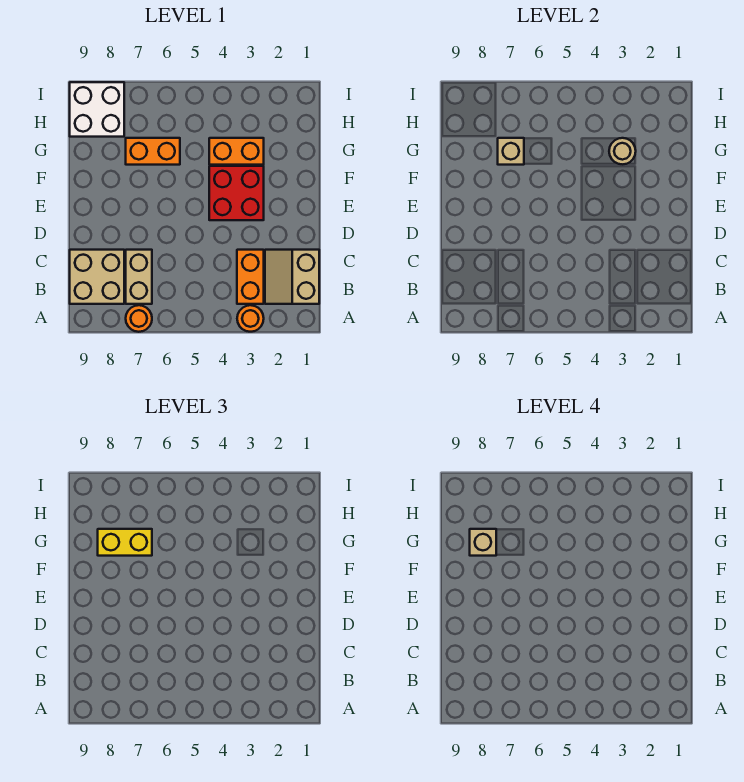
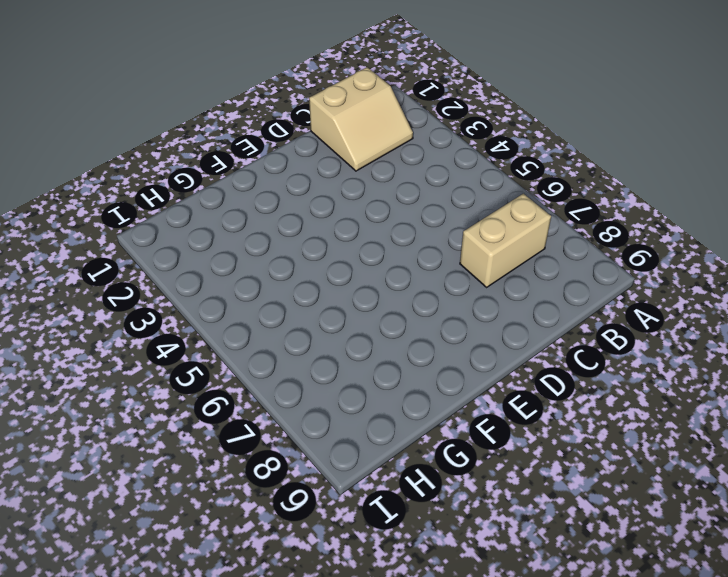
none -> orange 1x1 round brick [237,305,264,332]
none -> orange 1x1 round brick [126,305,152,332]
none -> orange 1x2 brick [237,250,264,304]

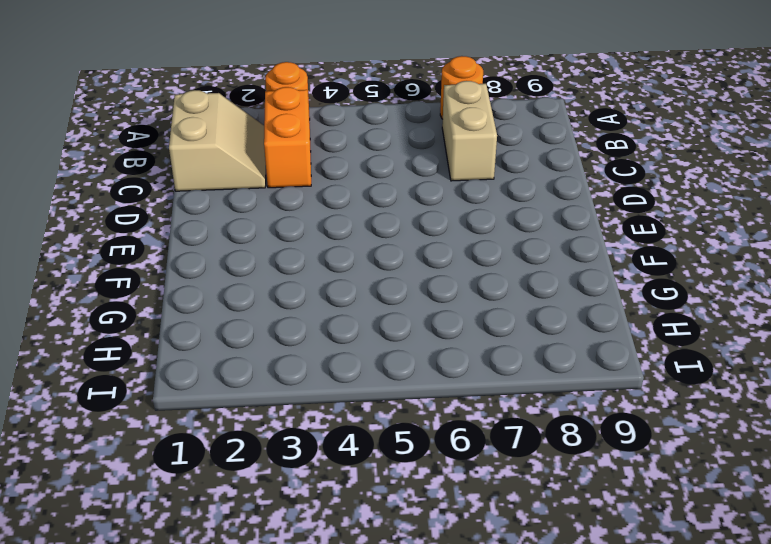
none -> tan 2x2 brick [70,250,124,304]
none -> red 2x2 brick [209,166,264,220]
none -> orange 1x2 brick [209,138,264,165]

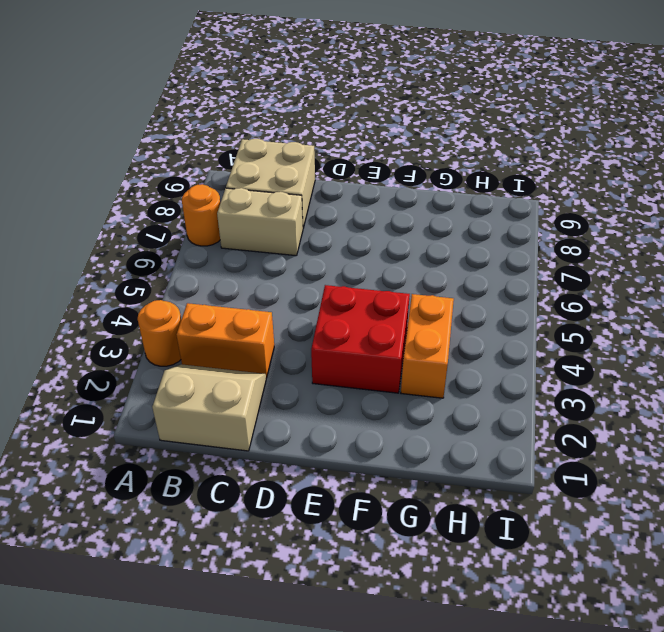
none -> orange 1x2 brick [126,138,180,165]
none -> white 2x2 brick [70,82,124,137]
none -> tan 1x1 round brick [609,138,636,164]

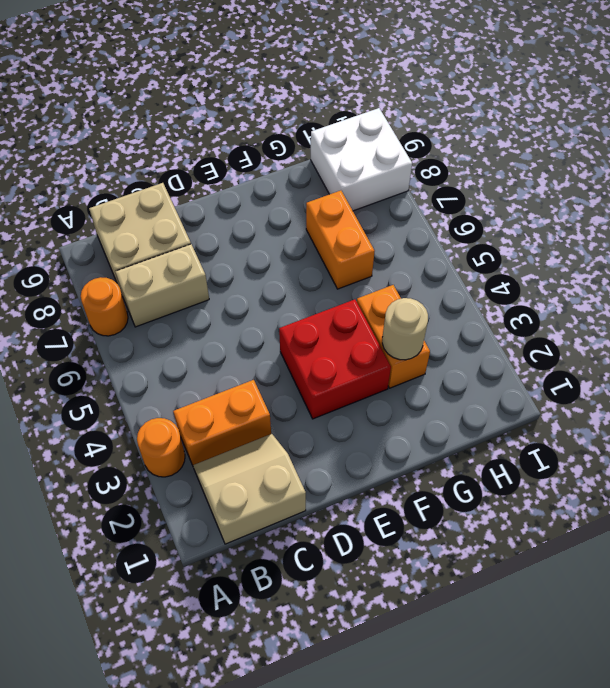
none -> tan 1x1 brick [498,138,524,165]
none -> yellow 1x2 brick [98,529,152,556]
none -> tan 1x1 brick [470,529,496,556]

